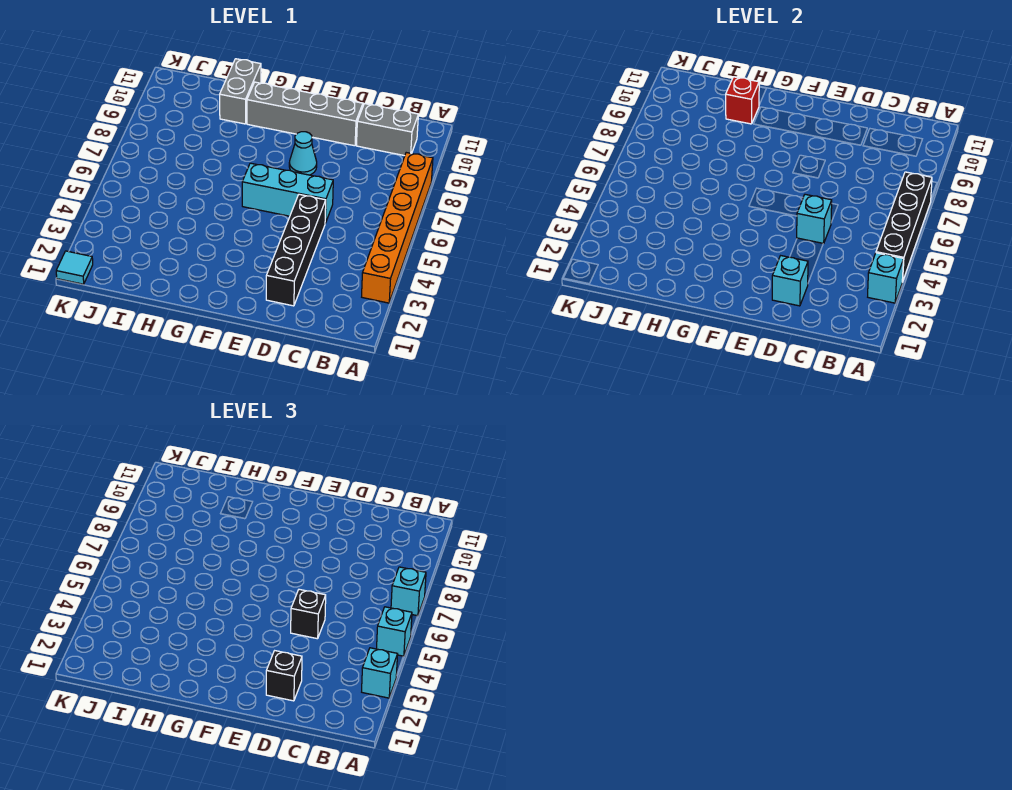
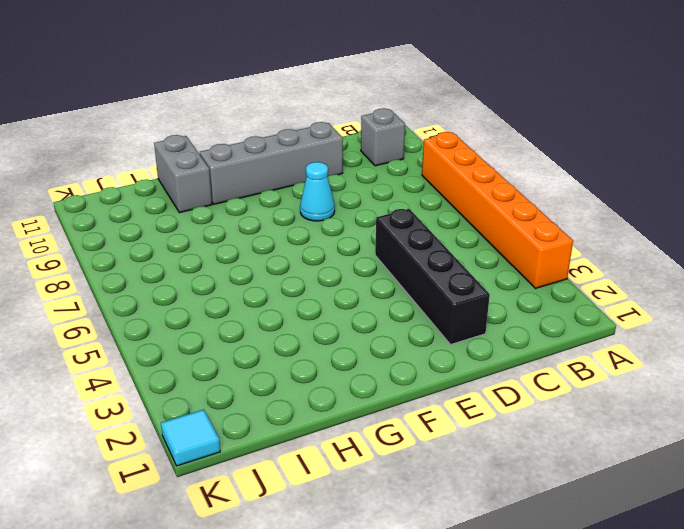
grey 1x1 brick [361,108,405,166] -> grey 1x2 brick [357,104,418,156]
none -> cyan 1x3 brick [242,163,333,223]
none -> cyan 1x1 brick [868,253,904,303]
none -> black 1x4 brick [876,172,932,282]

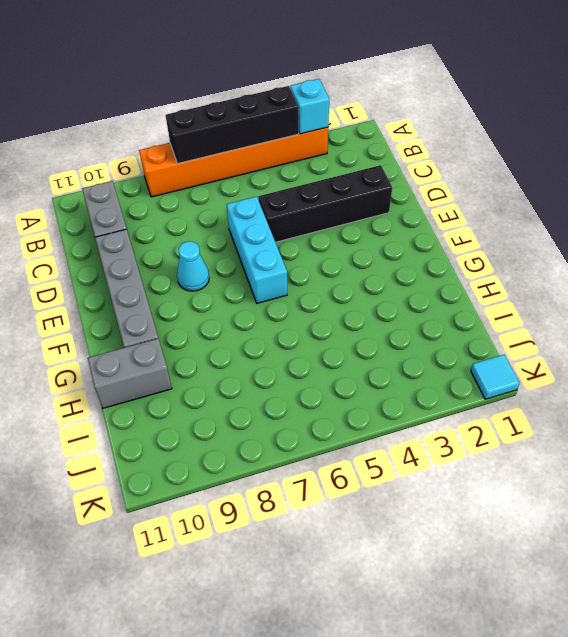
none -> cyan 1x1 brick [772,256,808,306]
none -> cyan 1x1 brick [797,194,832,244]
none -> red 1x1 brick [726,77,759,124]

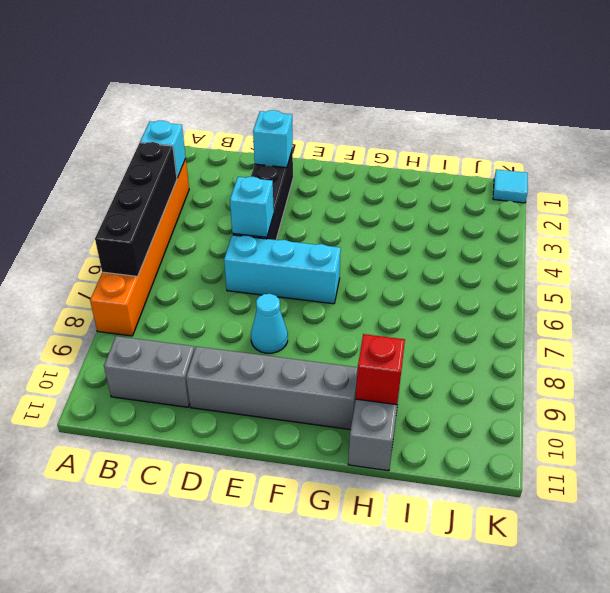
none -> cyan 1x1 brick [362,648,398,698]
none -> cyan 1x1 brick [377,607,412,656]
none -> cyan 1x1 brick [391,567,426,616]

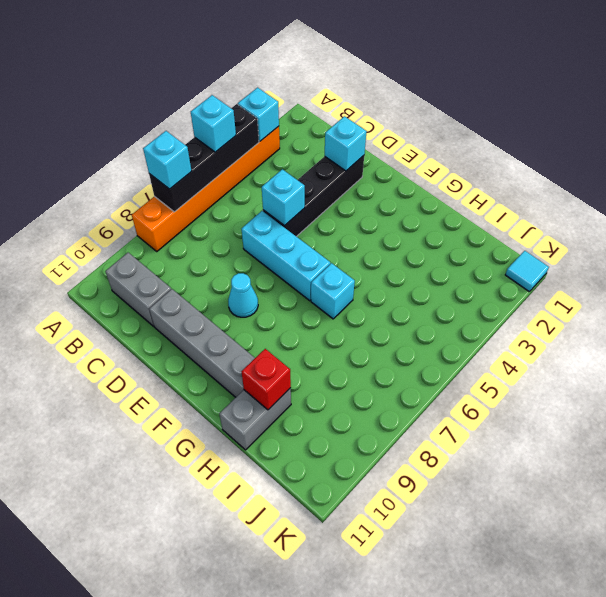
cyan 1x1 brick [311,263,355,319] -> cyan 1x1 brick moved to [362,648,398,698]
none -> black 1x1 brick [266,651,302,701]
none -> black 1x1 brick [291,589,326,639]

